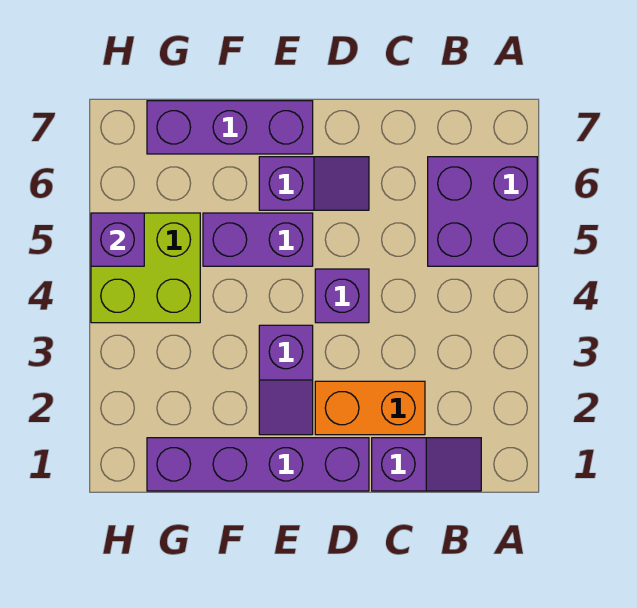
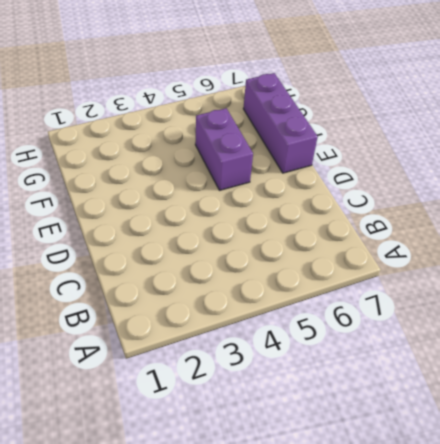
none -> purple 2x2 brick [428,157,537,266]
none -> purple 1x2 slope [372,438,481,491]

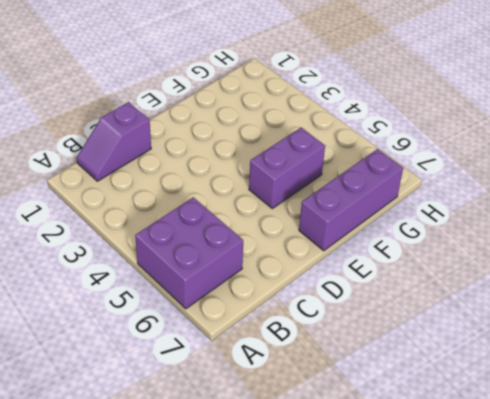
none -> orange 1x2 brick [315,381,425,435]
none -> purple 1x4 brick [147,438,369,491]

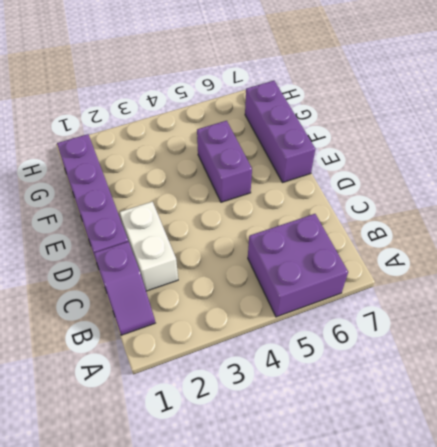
white 1x2 brick [120,202,178,291] -> orange 1x2 brick [315,381,425,435]
none -> purple 1x1 brick [315,269,369,323]
none -> purple 1x2 slope [259,157,369,210]

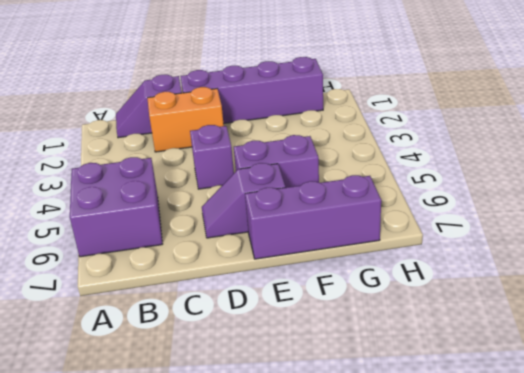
none -> purple 1x2 slope [259,325,313,435]
none -> lime 2x2 brick [91,213,200,323]

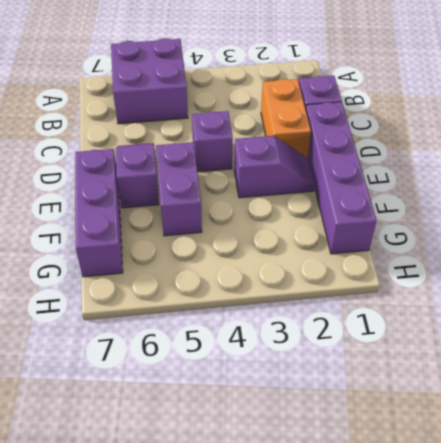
none -> lime 2x2 brick [91,213,200,323]
none -> purple 1x1 brick [91,213,144,266]

